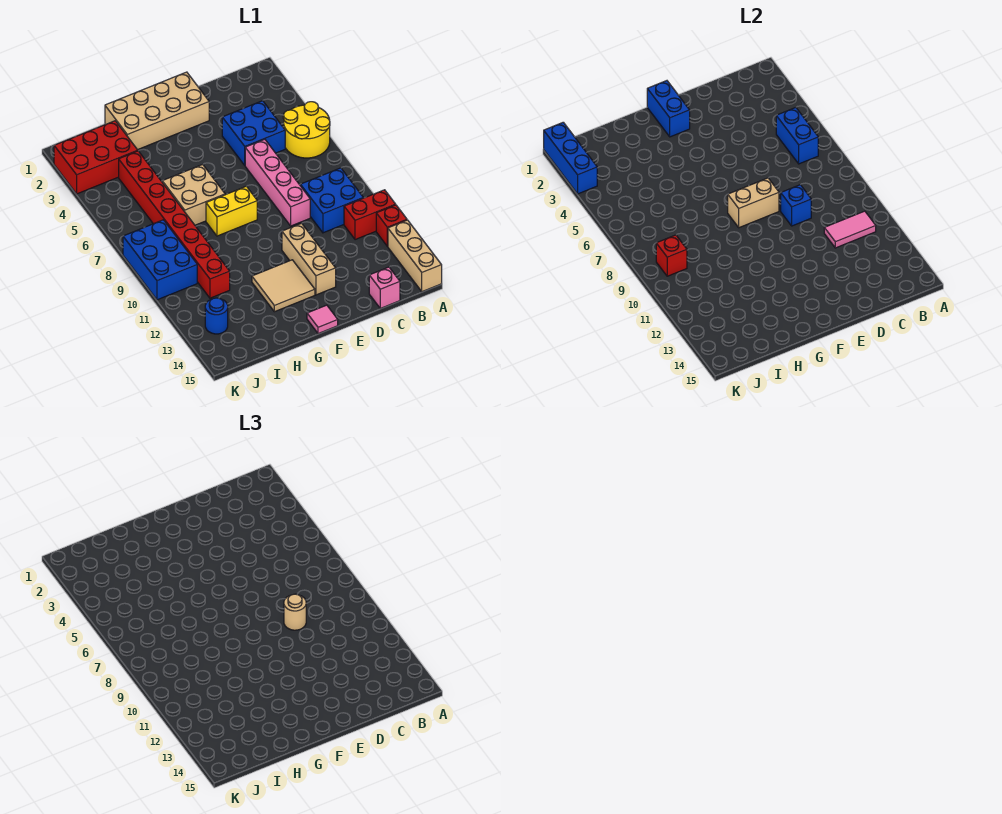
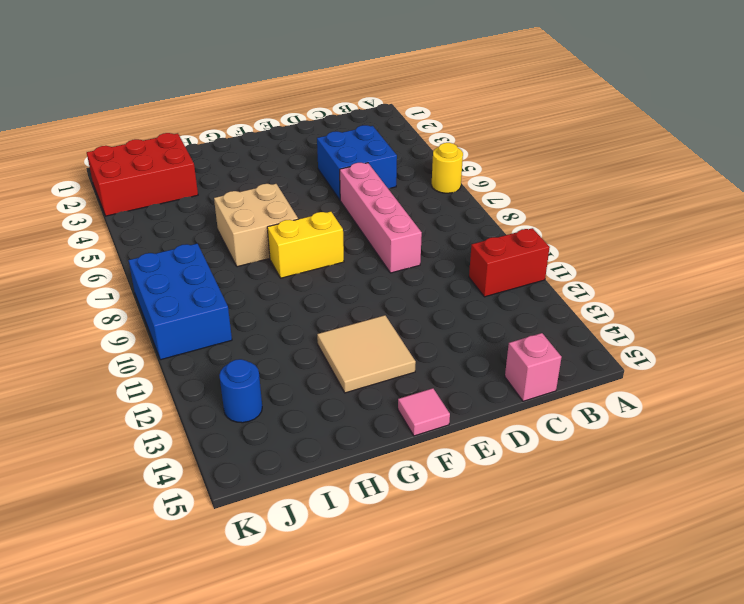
yellow 1x1 round brick [432,143,463,193] -> yellow 2x2 round brick [283,102,330,158]
none -> red 1x1 brick [376,205,407,246]
none -> tan 1x3 brick [388,220,442,292]
none -> blue 2x2 brick [300,168,363,233]

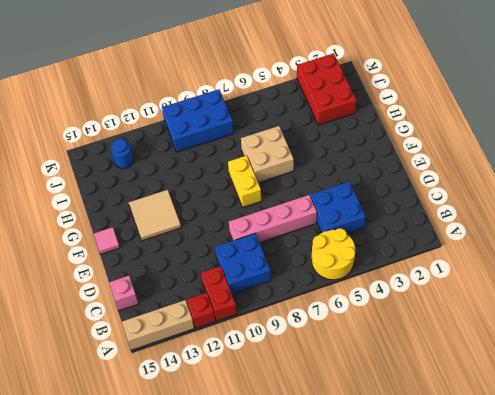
none -> tan 2x4 brick [105,72,209,150]
none -> tan 1x3 brick [282,223,336,295]
none -> red 1x8 brick [119,151,230,298]

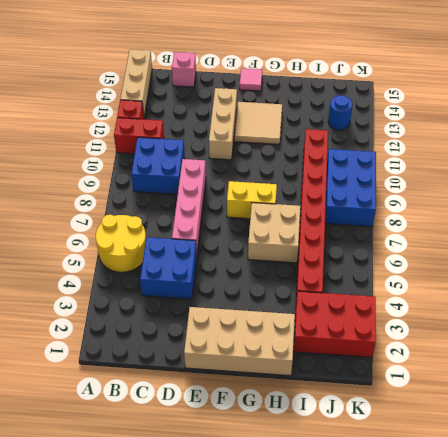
none -> blue 1x2 brick [776,108,818,164]
none -> pink 1x2 tile [824,211,876,248]
none -> blue 1x1 brick [781,185,811,226]

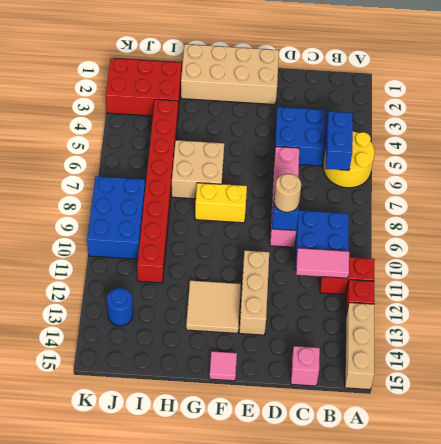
none -> tan 1x2 brick [728,178,779,228]
none -> blue 1x2 brick [647,81,690,137]
none -> red 1x1 brick [656,235,687,276]

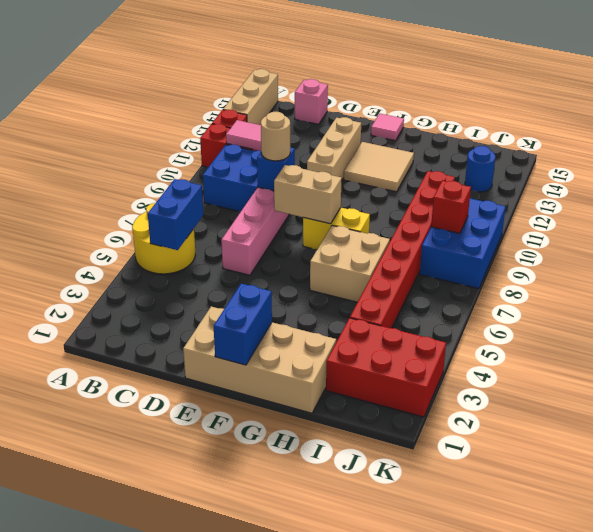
none -> blue 2x2 brick [222,101,285,165]
none -> blue 1x3 brick [544,122,597,194]

